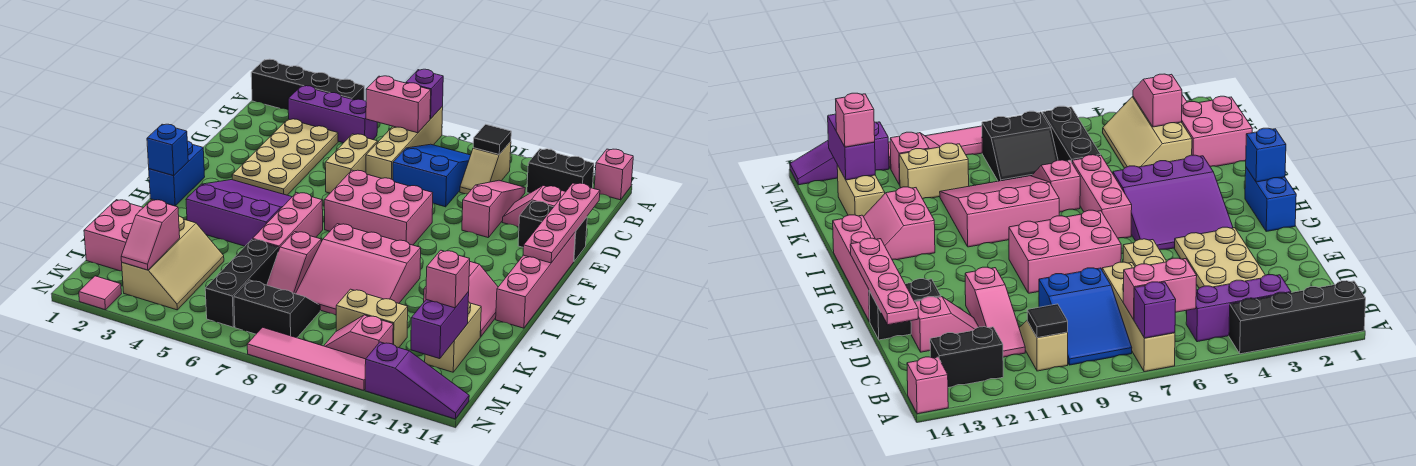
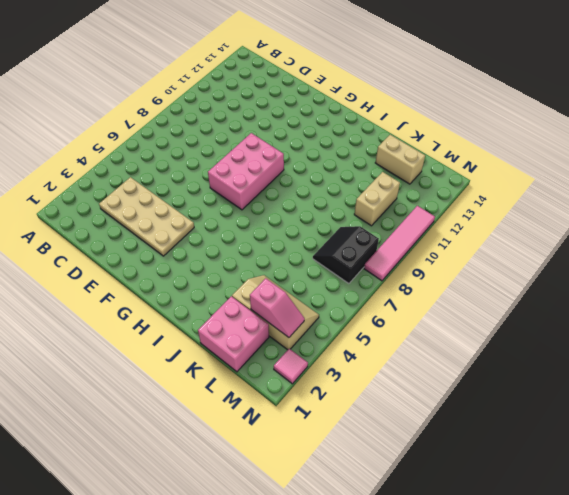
none -> black 1x4 brick [251,59,364,110]
none -> tan 1x4 brick [366,106,443,180]
none -> pink 1x1 brick [594,149,633,200]
none -> purple 1x3 brick [288,86,377,143]

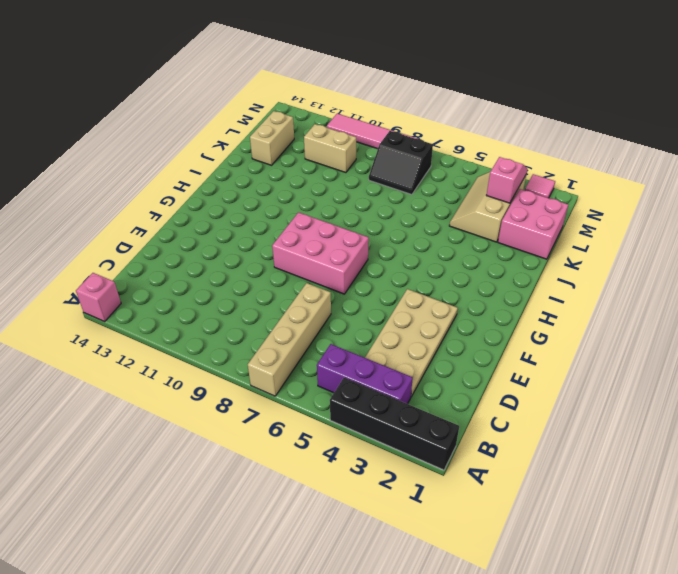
none -> blue 2x3 slope [393,144,471,207]
none -> tan 1x2 slope [460,142,511,194]
none -> black 1x2 brick [527,149,594,193]
none -> pink 1x3 slope [462,180,525,238]

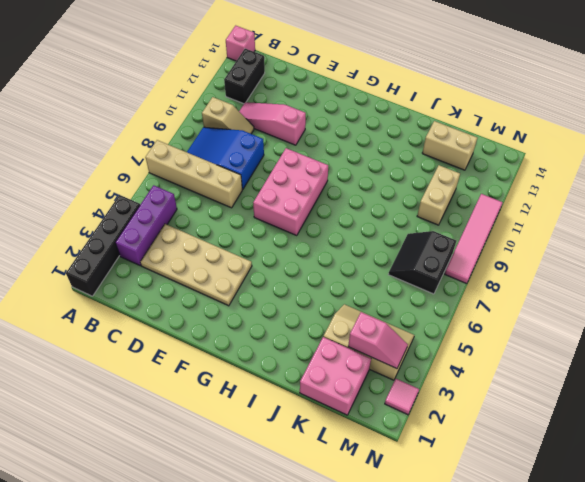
none -> tan 1x2 brick [325,134,377,193]
none -> pink 1x2 slope [502,186,565,227]
none -> black 1x2 brick [518,201,587,261]
none -> pink 1x4 brick [496,233,575,328]

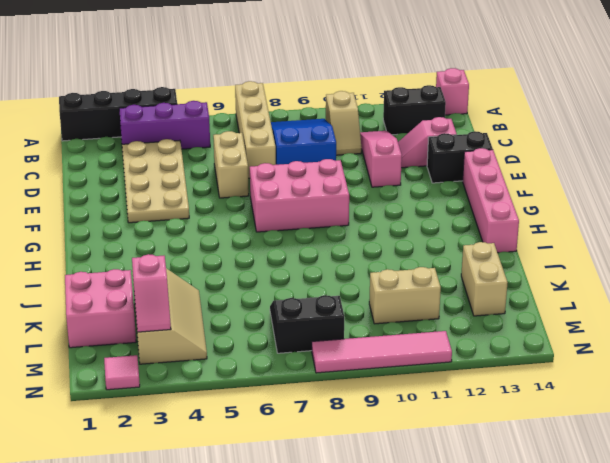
none -> blue 1x2 brick [149,141,205,206]
none -> purple 3x3 slope [186,180,292,246]
none -> pink 1x3 brick [253,193,323,251]
none -> pink 3x3 slope [296,224,421,315]

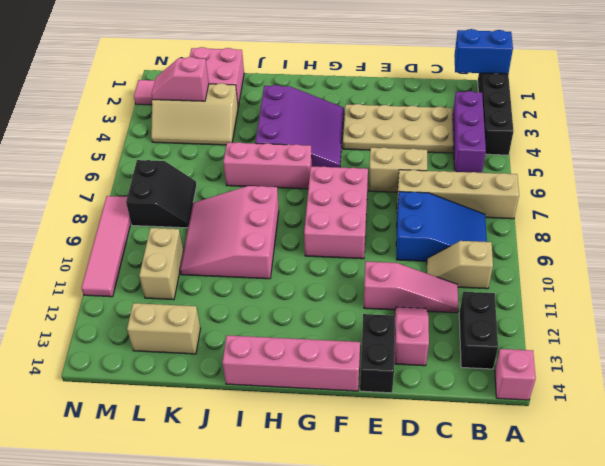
blue 1x2 brick [454,29,513,74] -> blue 1x2 brick moved to [149,141,205,206]
none -> pink 2x2 slope [424,262,498,337]
none -> pink 1x2 slope [267,232,321,294]
none -> black 1x3 brick [205,239,278,327]
none -> pink 1x2 slope [324,315,393,359]

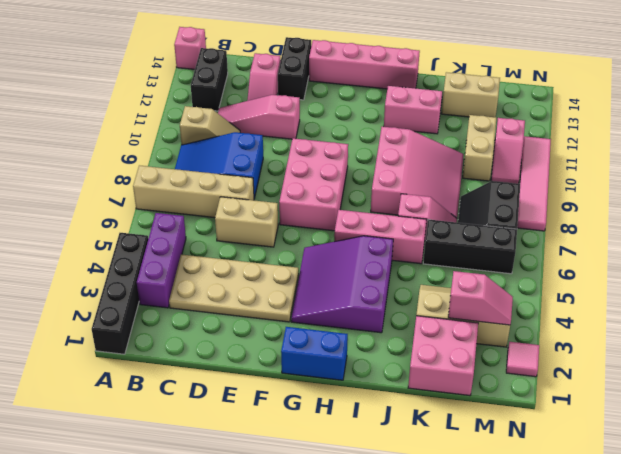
none -> purple 1x3 slope [365,342,469,419]
none -> purple 1x1 brick [406,69,443,119]
none -> pink 1x2 brick [366,76,431,133]
none -> black 1x1 tile [473,124,511,154]

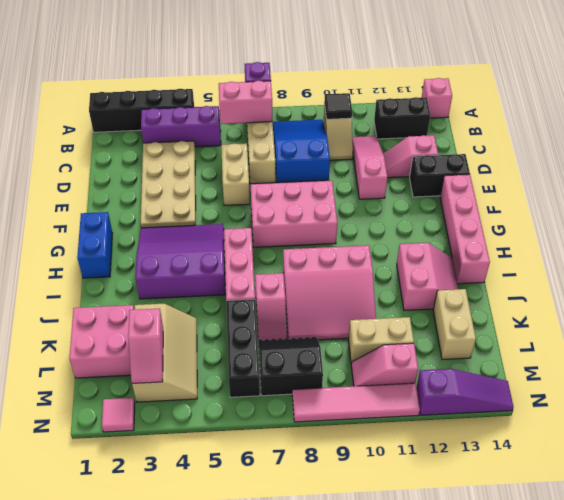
none -> pink 1x4 plate [523,183,600,263]
none -> blue 1x1 brick [147,124,188,176]
none -> purple 1x2 brick [411,292,469,359]
none -> pink 1x1 brick [426,250,470,308]

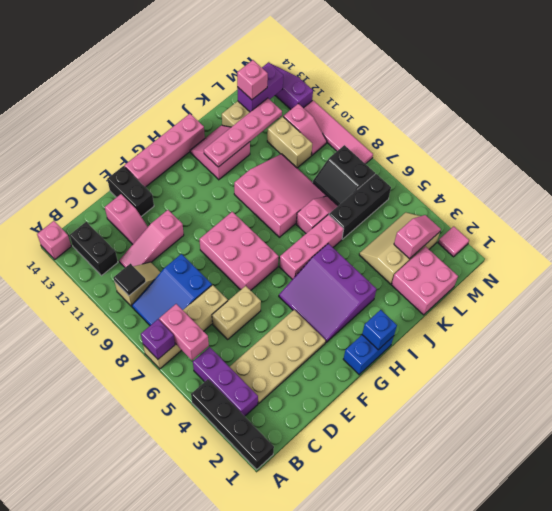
pink 1x4 plate [204,98,282,167] -> pink 1x4 plate moved to [523,183,600,263]

